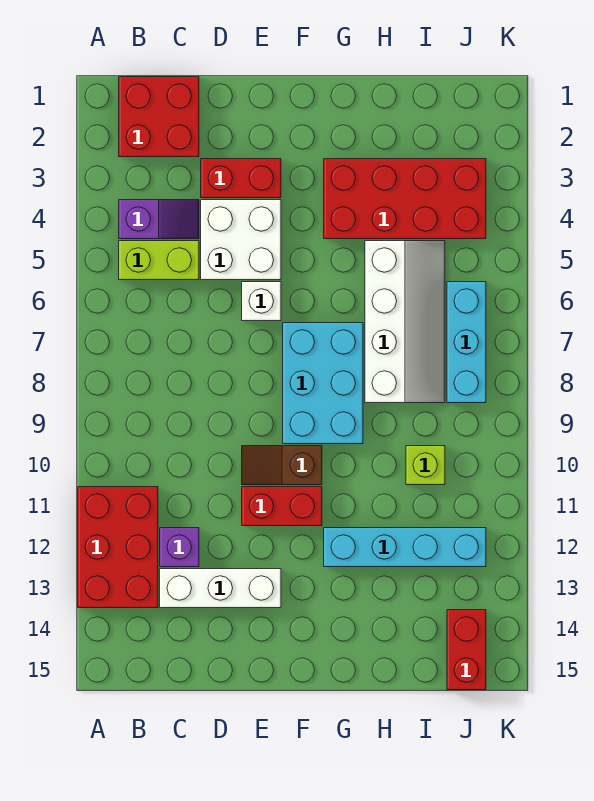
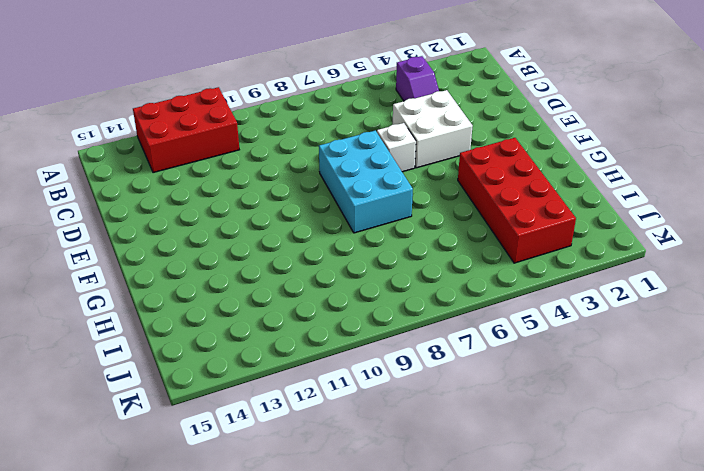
cyan 2x3 brick [319,131,413,233] -> cyan 2x3 brick turned to [283,323,363,444]
none -> red 2x2 brick [119,77,199,157]
none -> lime 1x2 brick [119,241,199,280]
none -> purple 1x1 brick [160,528,199,567]

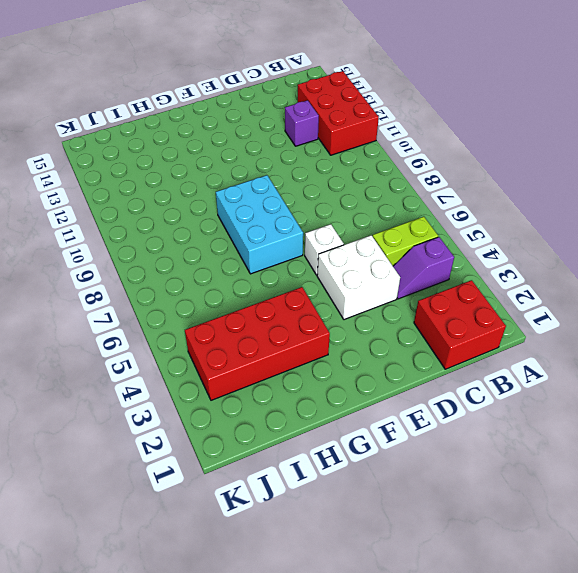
none -> white 1x3 brick [160,569,281,608]
none -> red 1x2 brick [201,159,281,198]
none -> brown 1x2 slope [242,446,322,485]

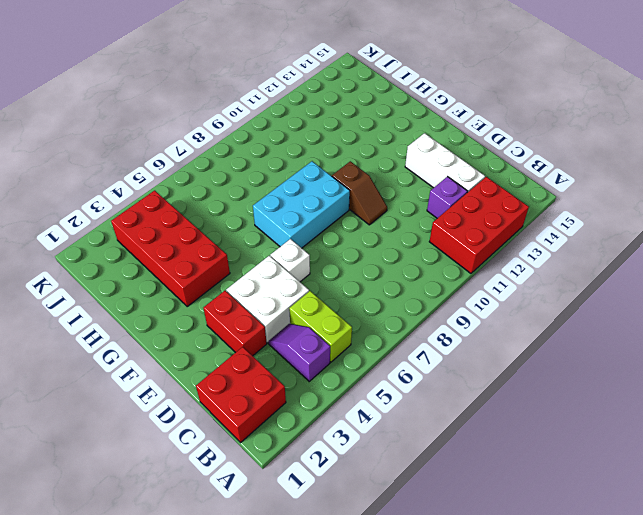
none -> red 1x2 brick [242,487,322,526]
none -> cyan 1x4 brick [324,528,486,567]
none -> white 2x4 slope [365,241,445,403]

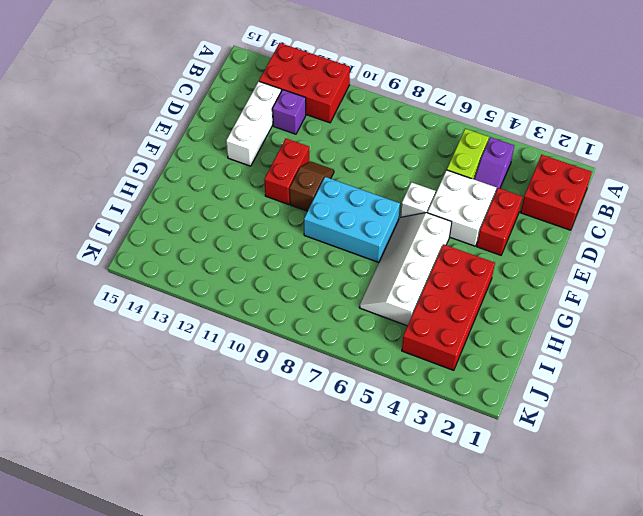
white 2x4 slope [359,213,452,326] -> white 2x4 slope turned to [365,241,445,403]
none -> cyan 1x4 brick [324,528,486,567]
none -> lime 1x1 brick [406,446,445,485]
none -> cyan 1x3 brick [447,282,486,403]

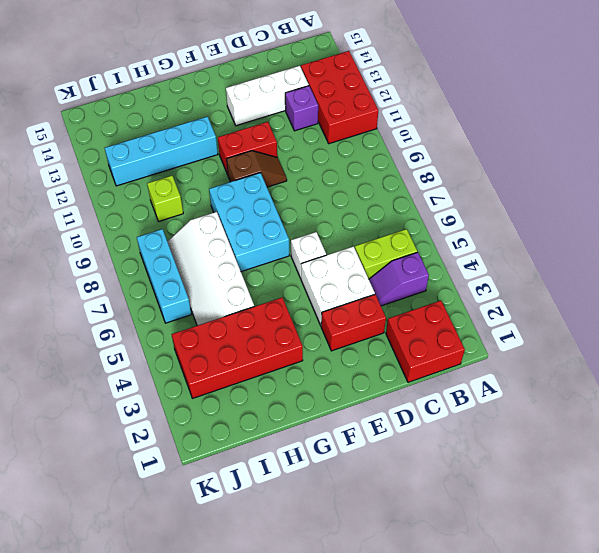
none -> red 1x2 brick [447,610,486,690]

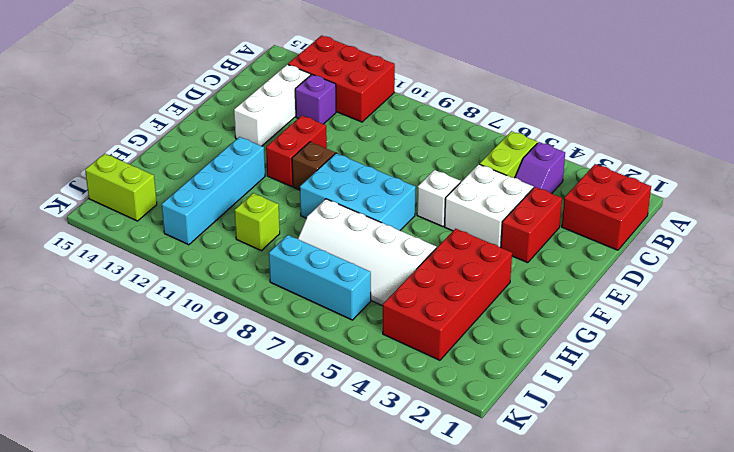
lime 1x2 brick [85,154,157,221] -> red 1x2 brick [447,610,486,690]

